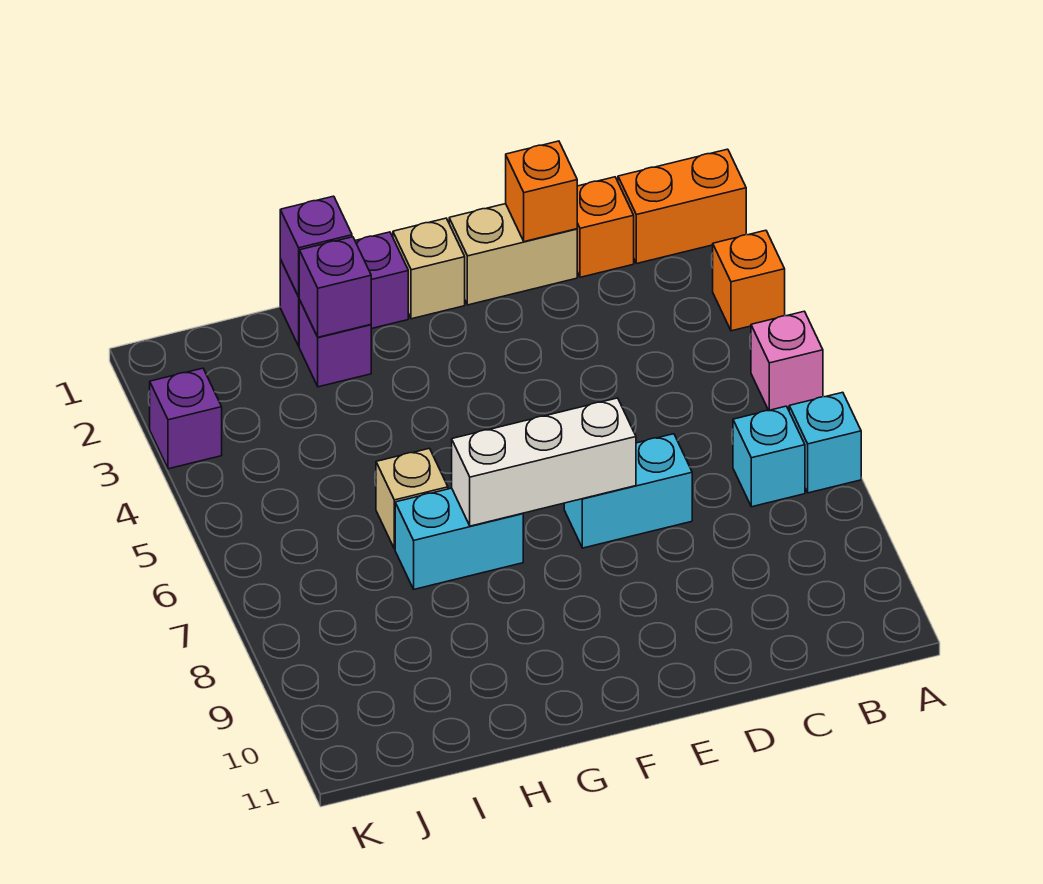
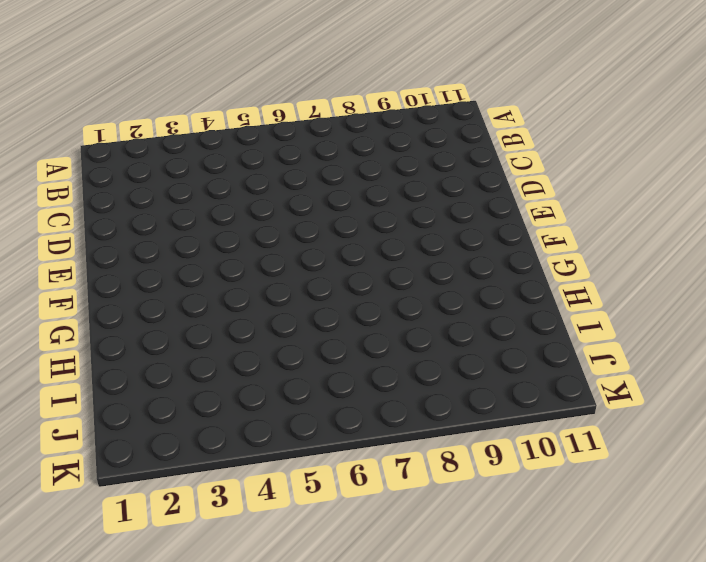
none -> orange 1x2 brick [618,149,746,264]
none -> orange 1x1 brick [713,230,785,331]
none -> pink 1x1 brick [751,311,823,410]

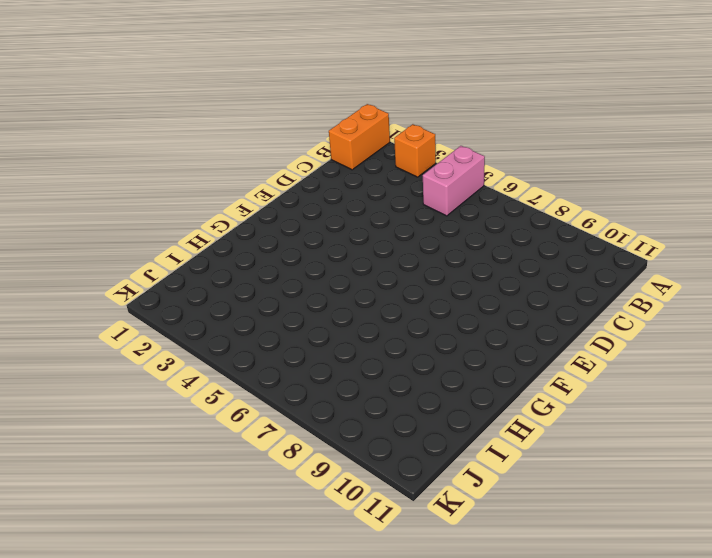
pink 1x2 brick [423,146,485,216] -> pink 1x1 brick [751,311,823,410]
none -> cyan 1x1 brick [789,392,861,493]
none -> cyan 1x1 brick [733,406,805,507]
none -> orange 1x1 brick [577,177,634,277]

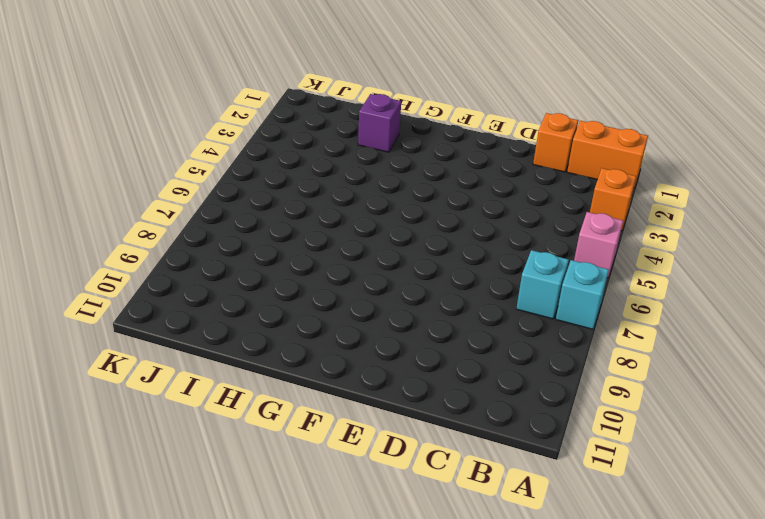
none -> tan 1x2 brick [449,204,577,305]
none -> cyan 1x2 brick [564,434,692,548]
none -> tan 1x1 brick [393,218,465,319]

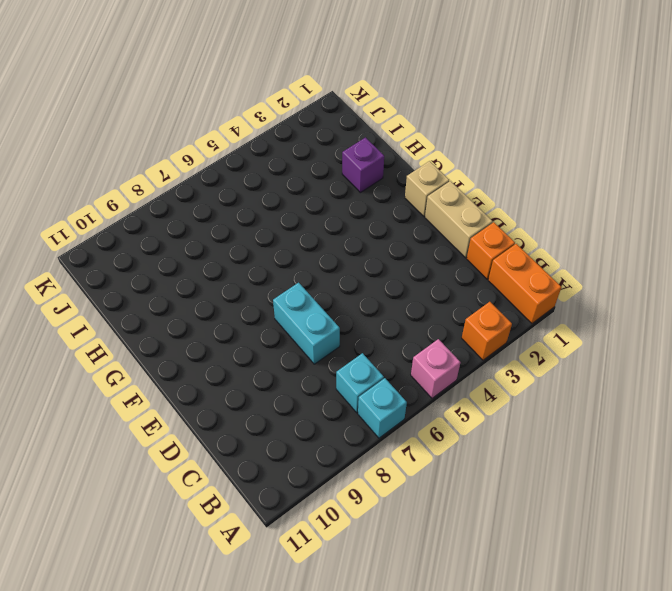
none -> purple 1x2 brick [280,232,408,346]
none -> cyan 1x2 brick [395,488,523,589]
none -> tan 1x1 brick [376,448,448,549]

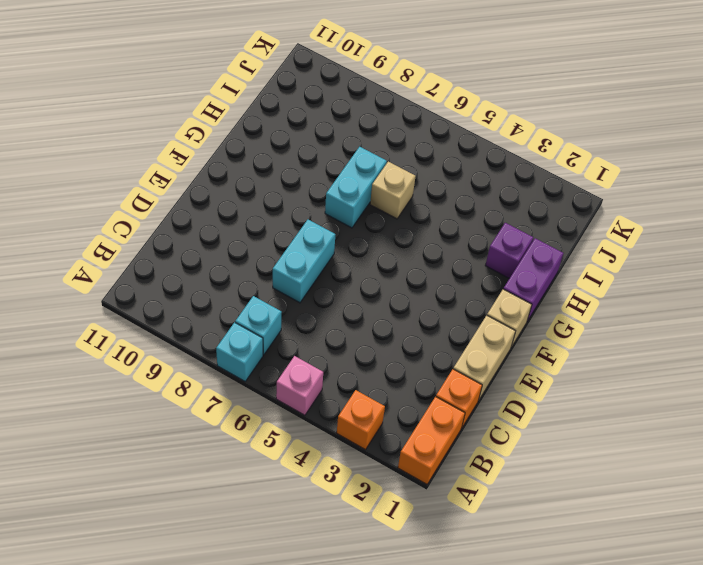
none -> purple 1x1 brick [150,368,222,469]
none -> orange 1x1 brick [506,141,577,242]
none -> white 1x3 brick [452,398,636,526]

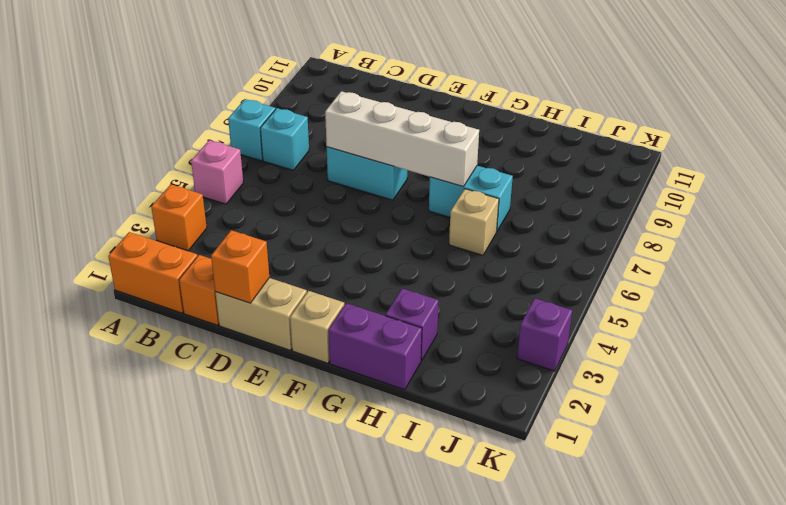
white 1x4 brick [325,91,479,187] -> white 1x3 brick [452,398,636,526]
none -> purple 1x1 brick [280,196,352,297]
none -> purple 1x1 brick [299,237,371,337]

